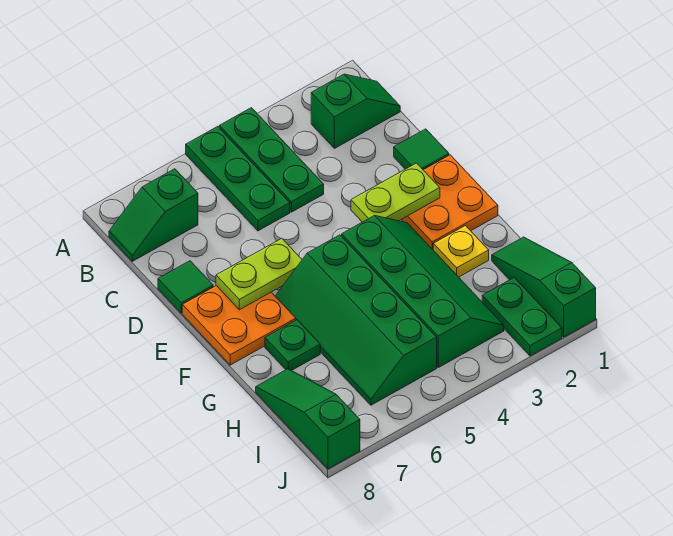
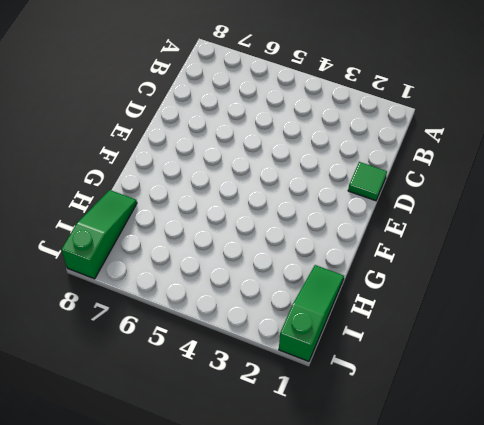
none -> green 1x3 plate [219,108,324,212]
none -> green 1x3 plate [186,126,290,231]
none -> green 1x2 slope [311,74,400,148]

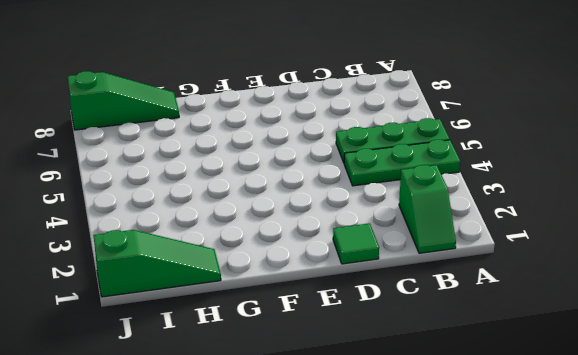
none -> green 1x2 slope [109,169,198,261]
none -> green 1x1 tile [158,261,213,313]
none -> orange 2x2 plate [402,155,498,249]

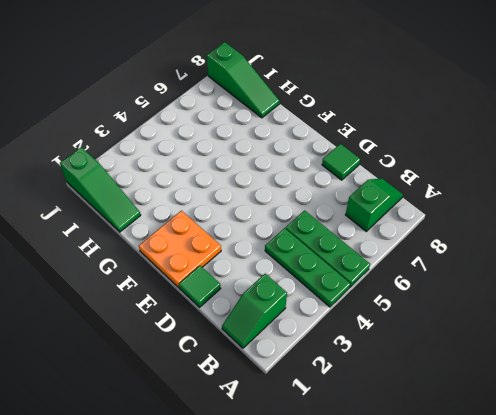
none -> orange 2x2 plate [182,286,296,365]
none -> green 2x4 slope [342,216,504,367]
none -> green 2x4 slope [275,235,437,405]

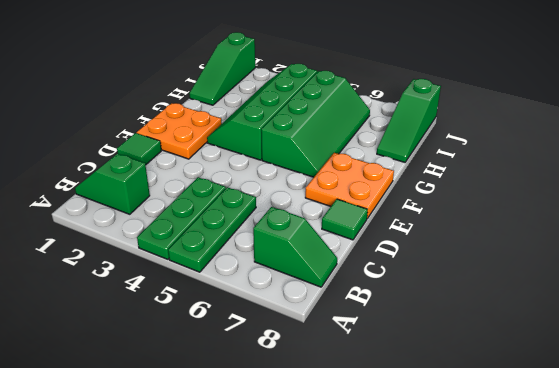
none -> yellow 1x1 plate [433,226,489,277]
none -> green 1x1 plate [265,320,320,371]
none -> green 1x2 plate [482,277,562,356]

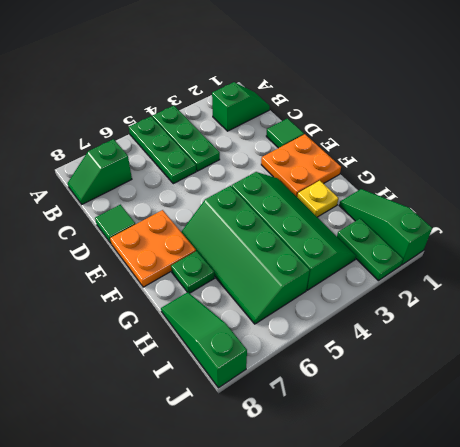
none -> lime 1x2 plate [351,163,440,222]
none -> lime 1x2 plate [216,238,302,310]

